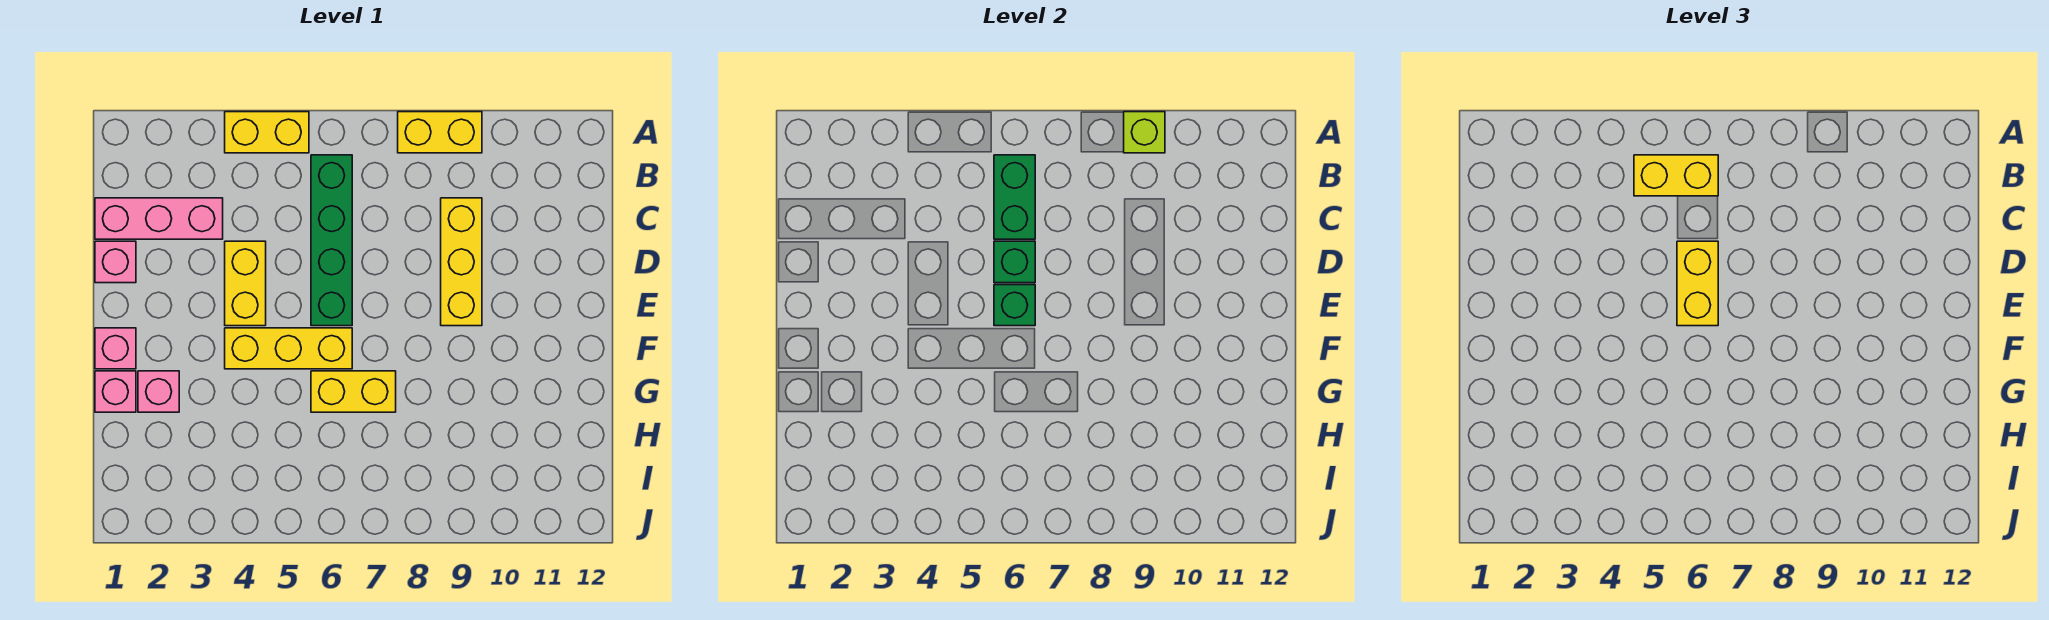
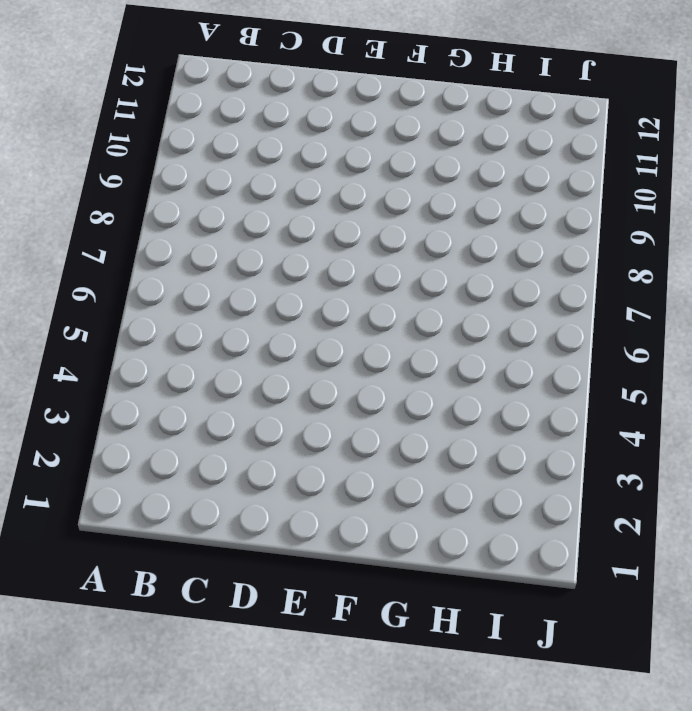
none -> yellow 1x2 brick [225,112,309,153]
none -> yellow 1x2 brick [398,112,482,153]
none -> green 1x4 brick [311,155,352,326]

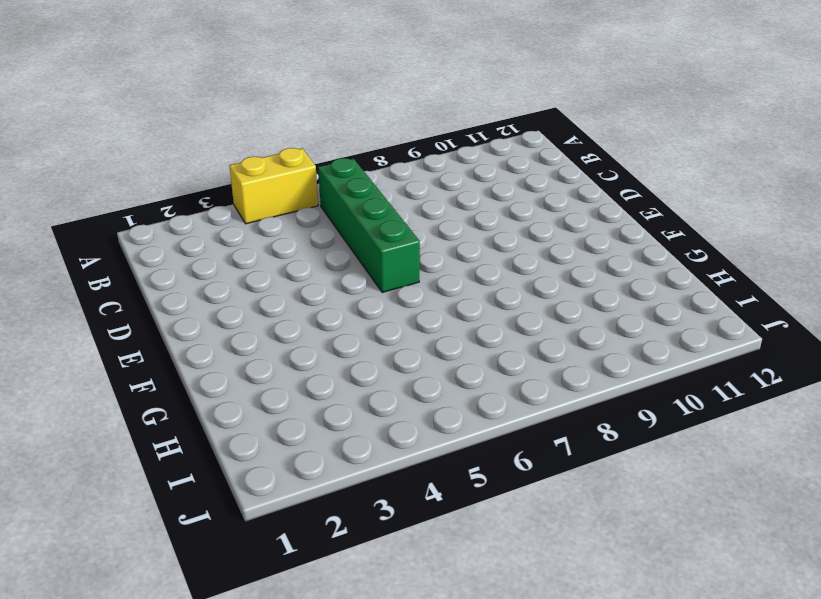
none -> yellow 1x2 brick [398,112,482,153]
none -> pink 1x3 brick [95,198,223,239]
none -> yellow 1x3 brick [441,198,482,326]

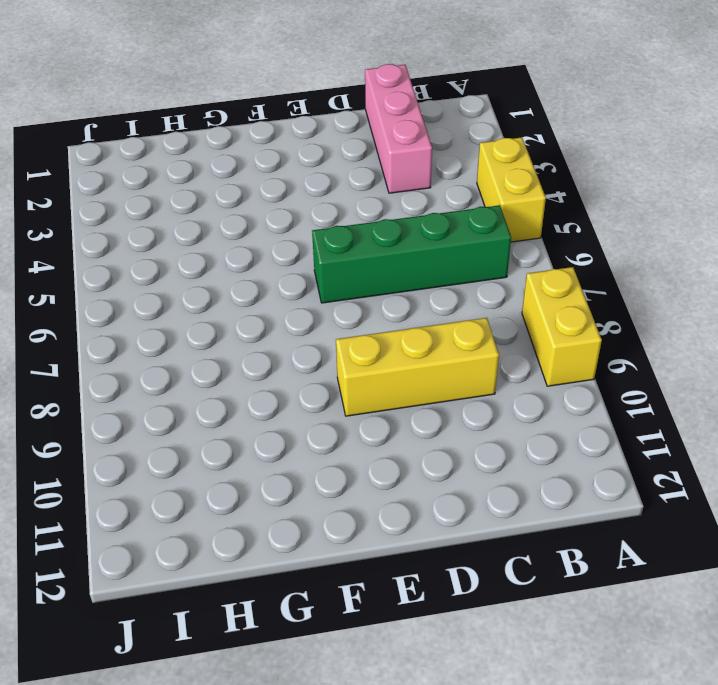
none -> pink 1x1 brick [95,241,136,283]
none -> yellow 1x2 brick [225,241,266,326]
none -> pink 1x1 brick [95,328,136,369]

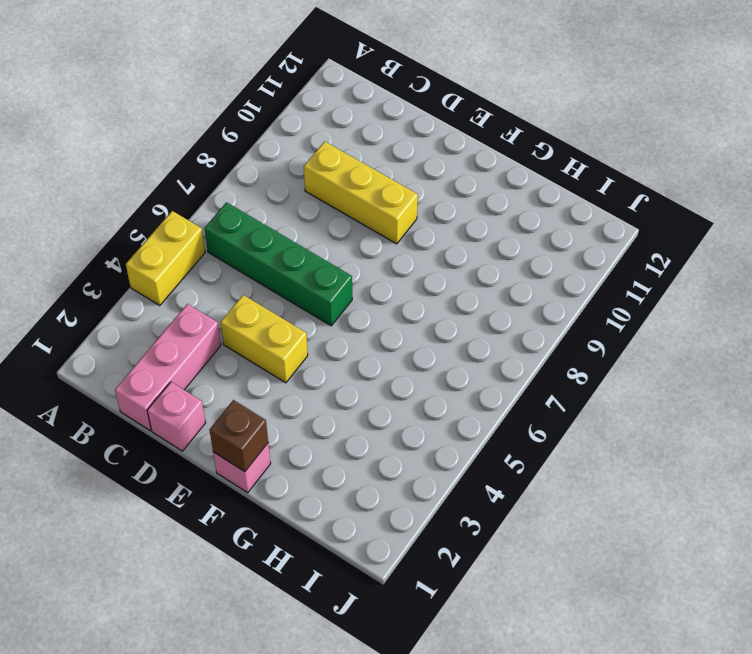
brown 1x1 brick [210,400,268,472] -> none
none -> yellow 1x2 brick [398,112,482,153]
none -> yellow 1x3 brick [225,328,352,369]
none -> pink 1x1 brick [95,371,136,412]

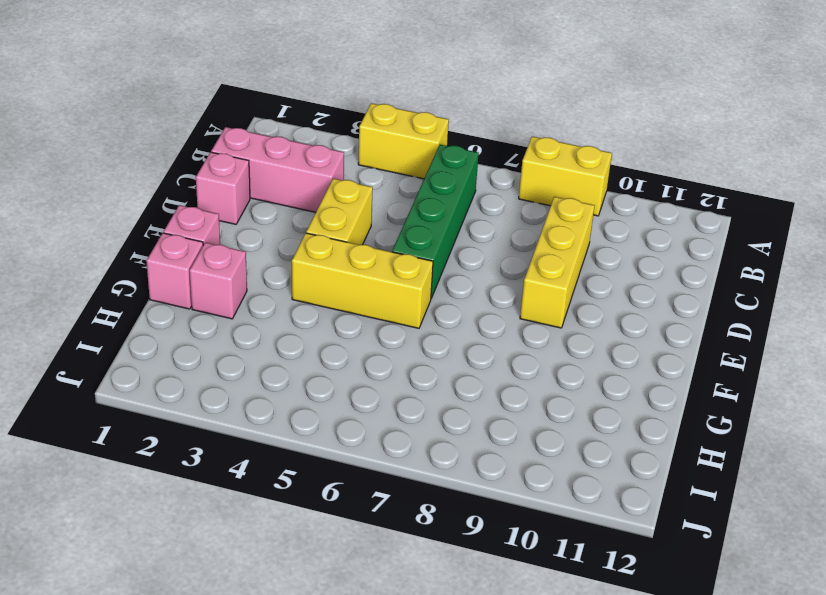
none -> yellow 1x2 brick [311,371,396,412]
none -> lime 1x1 brick [1124,112,1165,153]
none -> green 1x2 brick [994,155,1035,239]

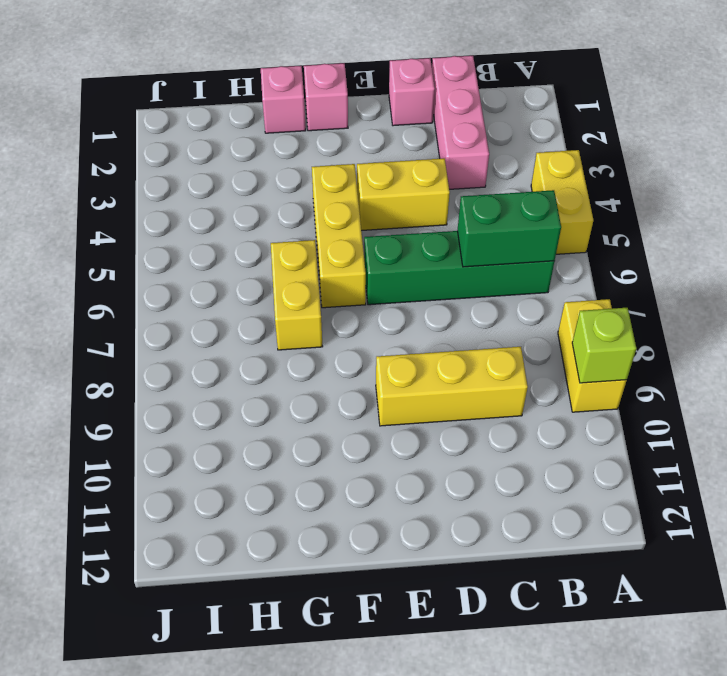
none -> pink 1x1 brick [138,371,179,412]
none -> green 1x1 brick [994,241,1035,283]
none -> green 1x1 brick [994,285,1035,326]

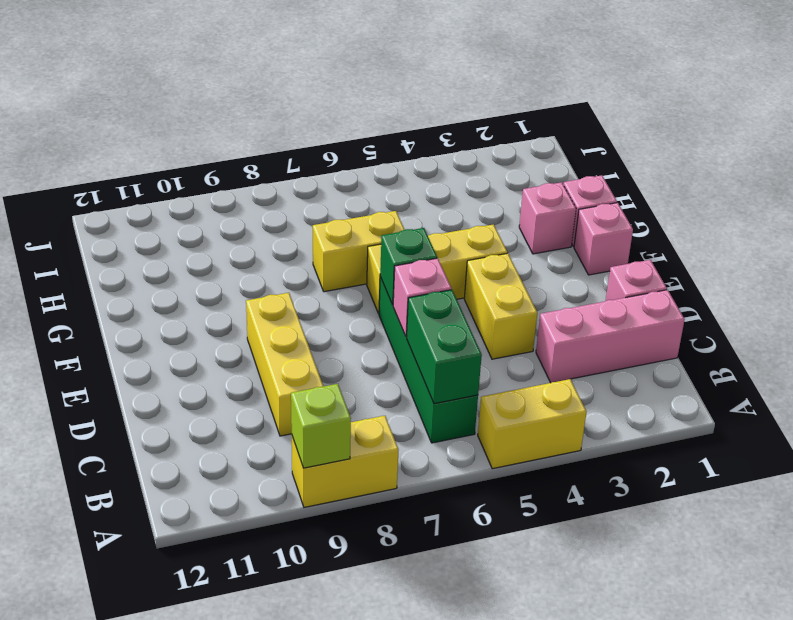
pink 1x1 brick [393,258,451,337] -> green 1x1 brick [994,241,1035,283]
none -> yellow 1x2 brick [1634,155,1718,196]
none -> yellow 1x2 brick [1677,241,1718,326]

